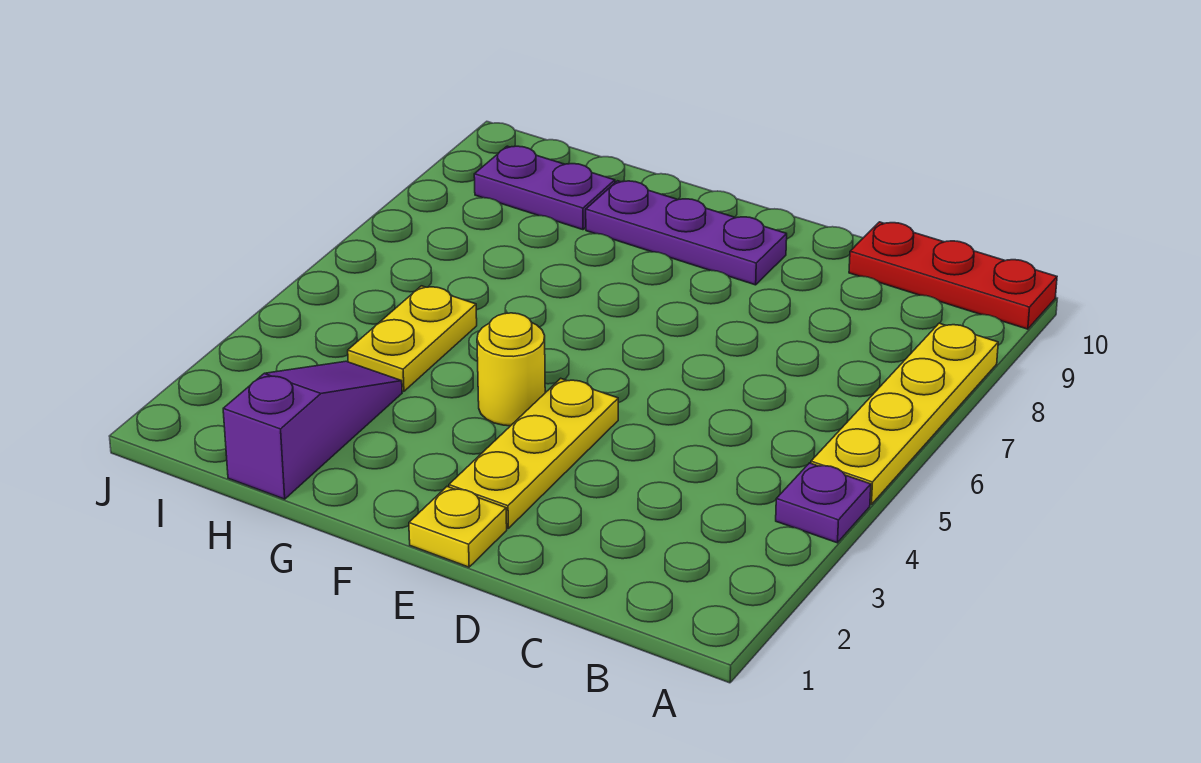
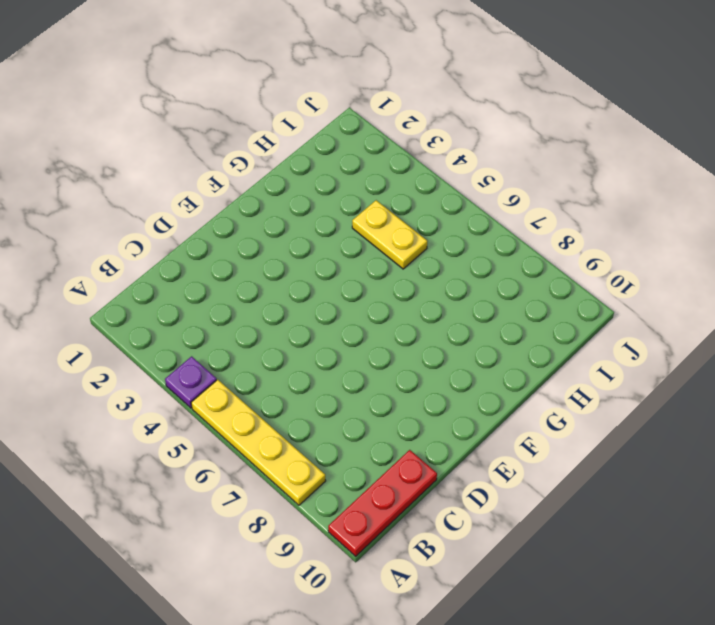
none -> yellow 1x1 plate [409,487,507,567]
none -> yellow 1x3 plate [449,378,618,528]

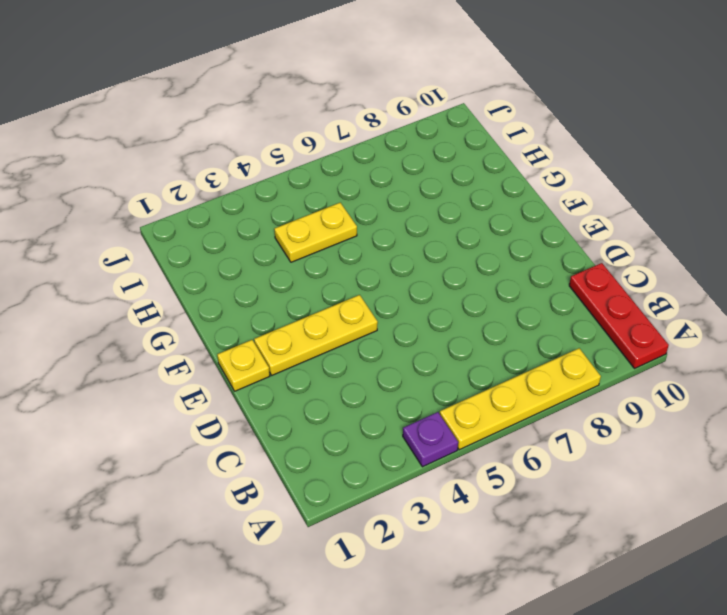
none -> purple 1x3 plate [586,181,787,285]
none -> yellow 1x1 round brick [477,313,545,426]

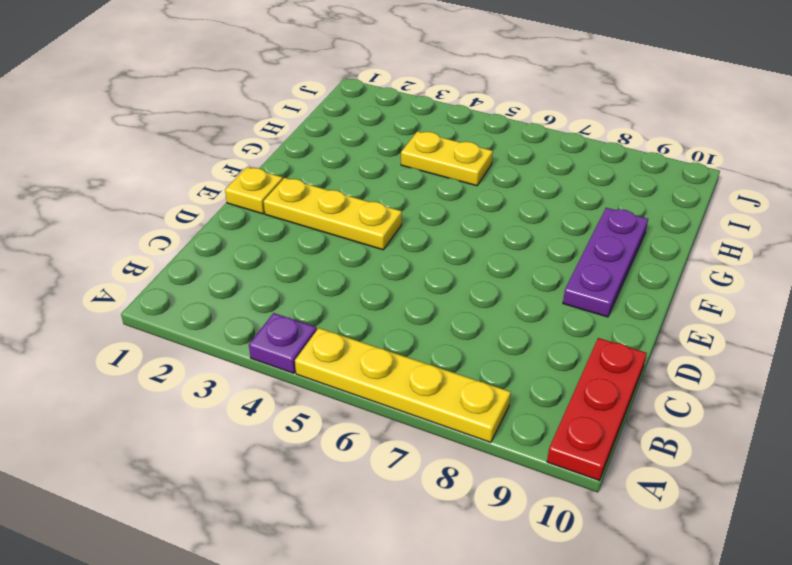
none -> yellow 1x1 round brick [477,313,545,426]
none -> purple 1x3 slope [223,361,402,499]

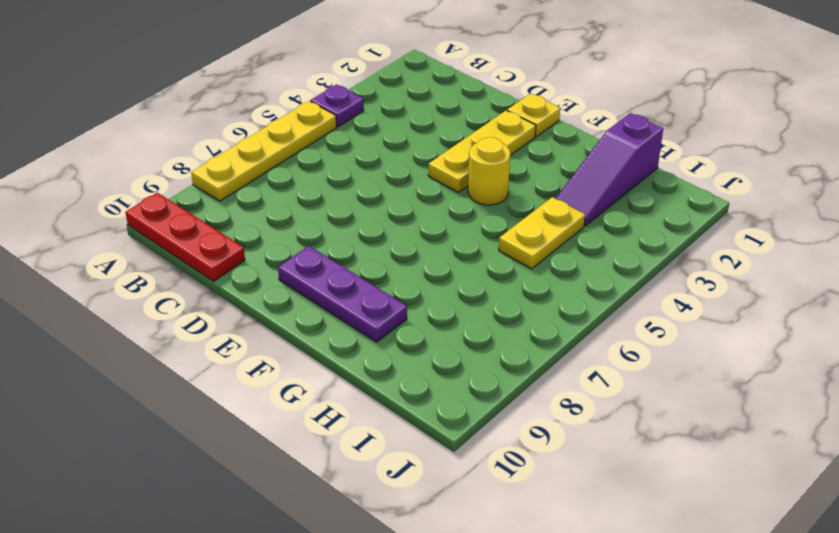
none -> purple 1x2 plate [474,146,615,230]

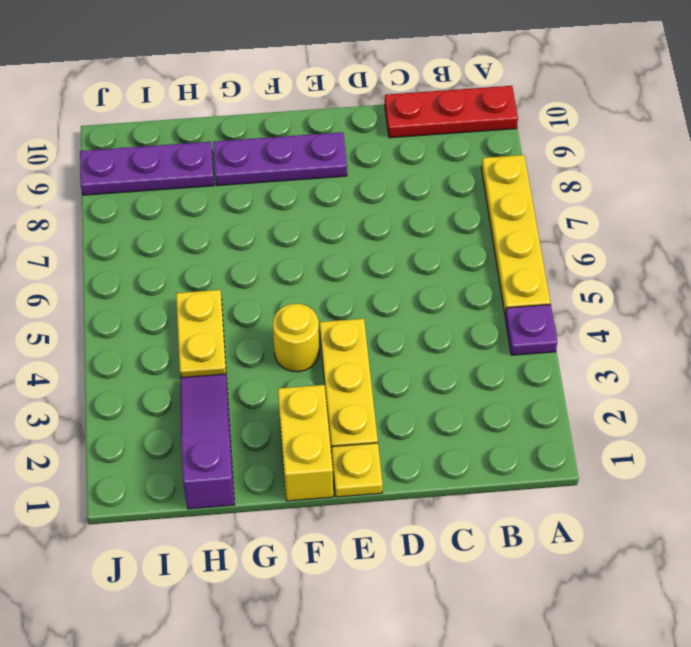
yellow 1x2 brick [278,385,333,501] -> none
purple 1x3 plate [80,142,214,195] -> purple 1x2 plate [474,146,615,230]

